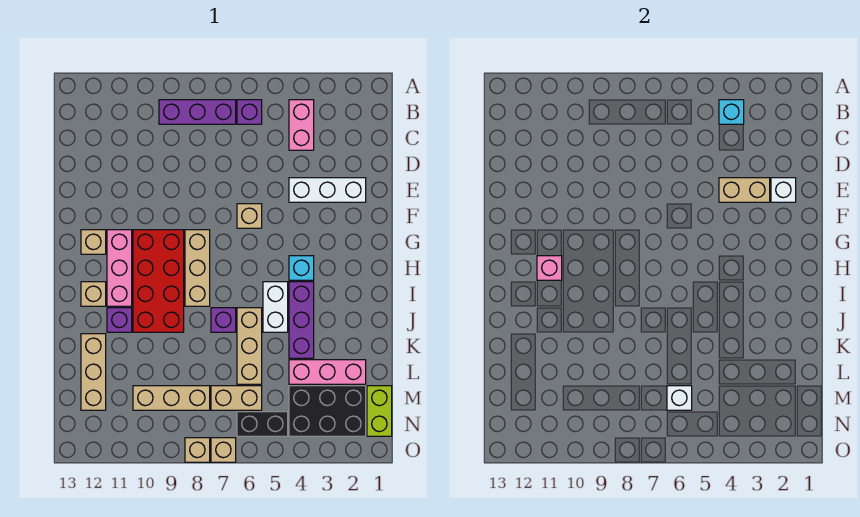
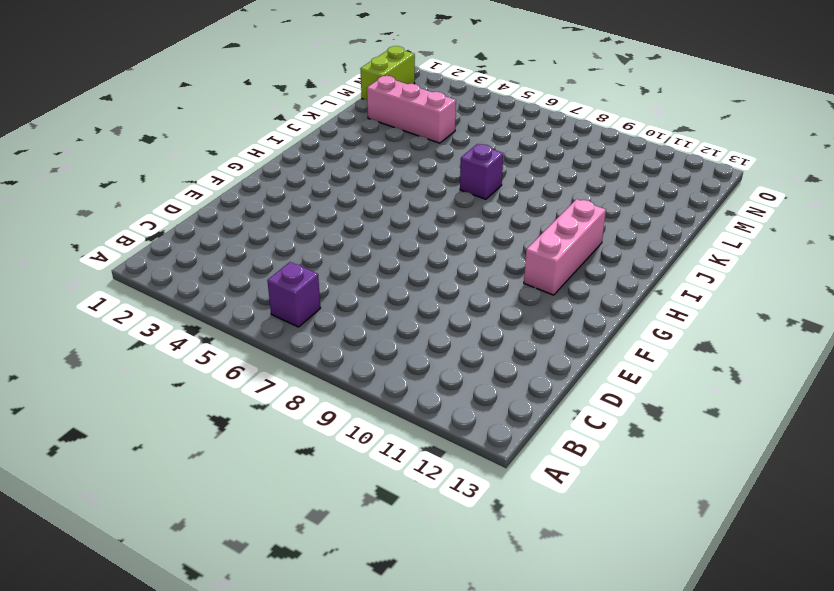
none -> pink 1x2 brick [289,100,314,150]
none -> purple 1x3 brick [159,100,236,124]
none -> white 1x3 brick [289,178,366,202]
none -> tan 1x1 brick [237,204,262,228]

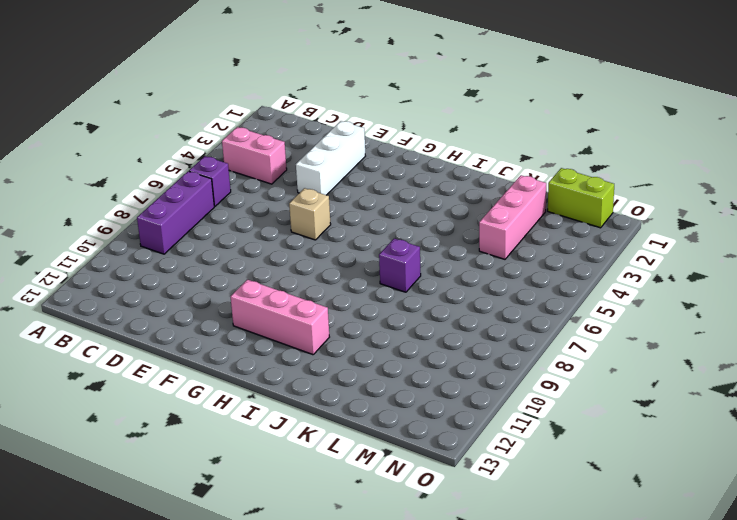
none -> tan 1x3 brick [185,230,210,306]
none -> red 2x4 brick [133,230,184,332]
none -> tan 1x1 brick [81,230,106,254]
none -> cyan 1x1 brick [289,256,314,280]

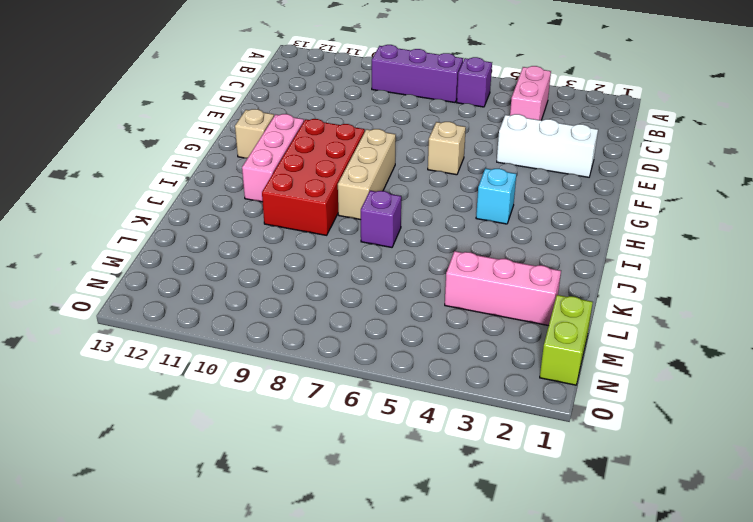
none -> purple 1x3 brick [289,282,314,358]
none -> white 1x2 brick [263,282,288,332]
none -> tan 1x1 brick [81,282,106,306]
none -> tan 1x3 brick [237,308,262,384]

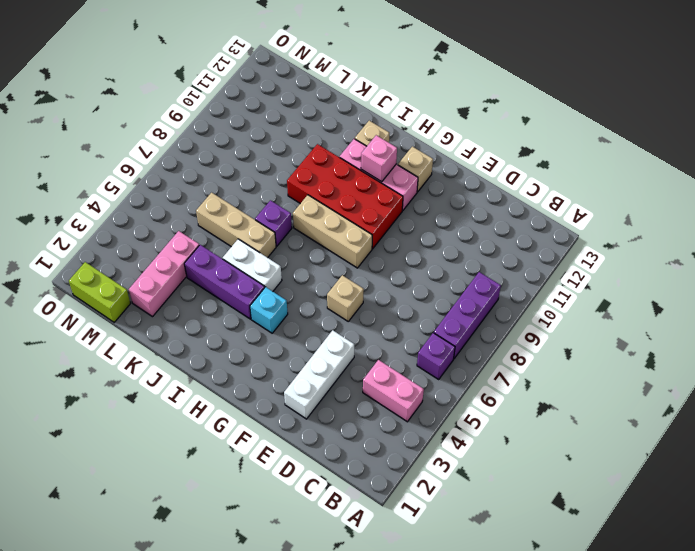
none -> purple 1x1 brick [107,308,132,332]
none -> tan 1x3 brick [81,334,106,410]
none -> black 2x3 brick [289,386,366,436]
none -> tan 1x2 brick [211,386,262,410]

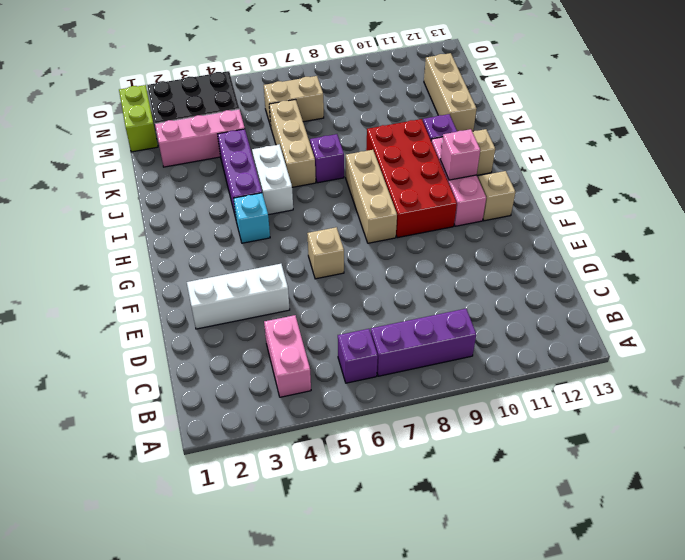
none -> tan 1x3 brick [133,386,210,410]
none -> black 1x2 brick [237,412,288,436]
none -> tan 1x1 brick [211,438,236,462]
none -> tan 1x1 brick [185,438,210,462]

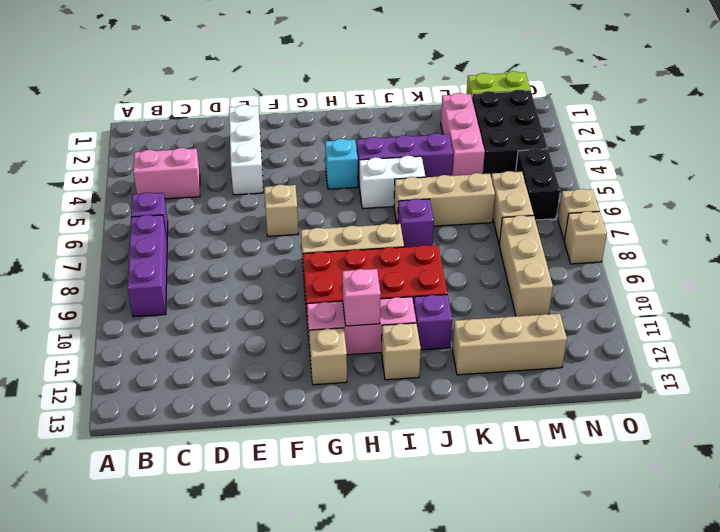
none -> cyan 1x1 brick [719,100,744,124]
none -> white 1x1 brick [771,178,796,202]
none -> tan 1x2 brick [719,178,770,202]
none -> white 1x1 brick [667,386,692,410]

